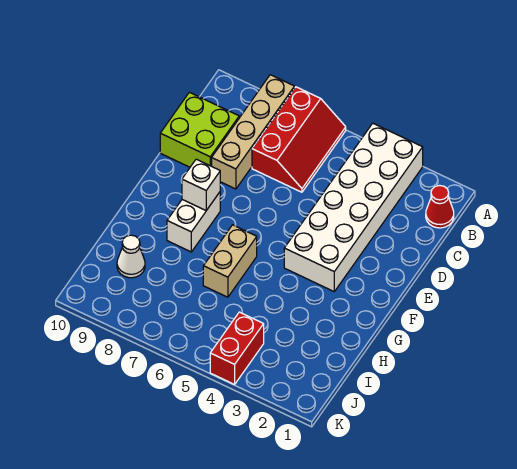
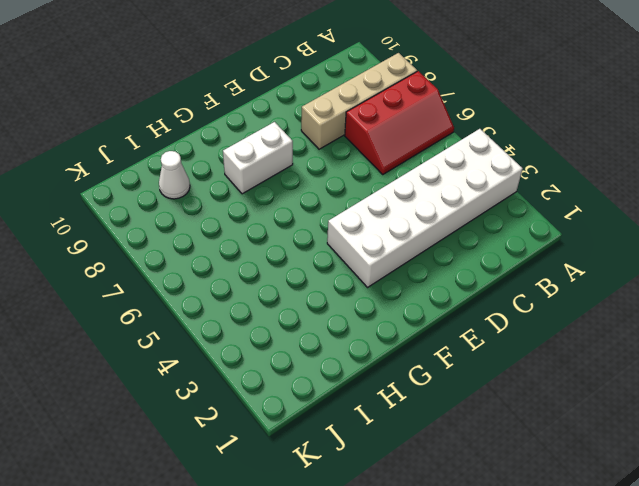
none -> red 1x1 cone [426,185,454,228]
none -> lime 2x2 brick [160,92,239,167]

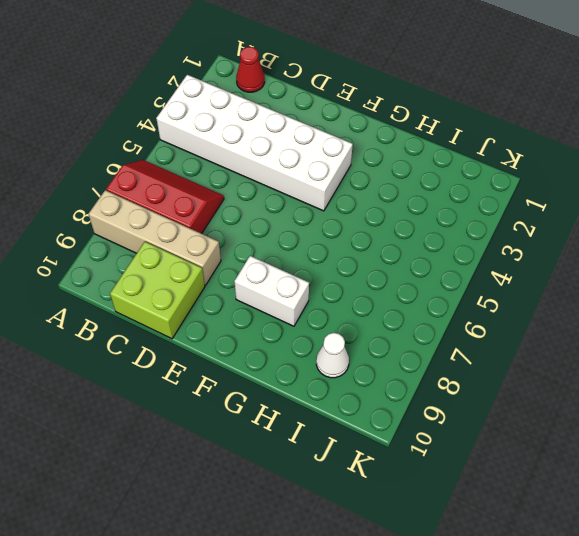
none -> tan 1x2 brick [203,225,257,297]
none -> red 1x2 brick [210,312,264,384]

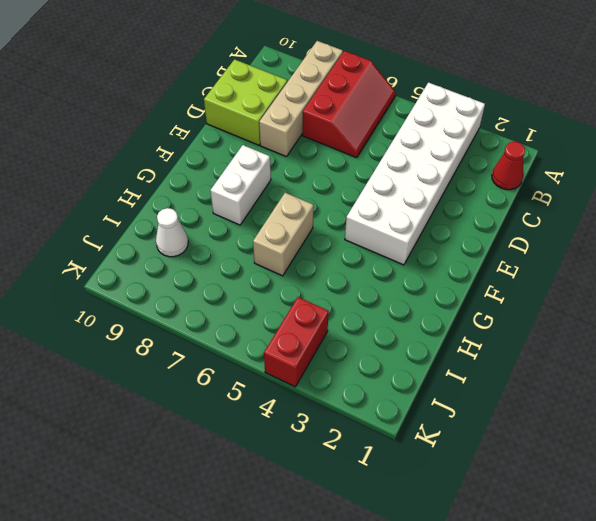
none -> white 1x1 brick [182,159,220,210]

